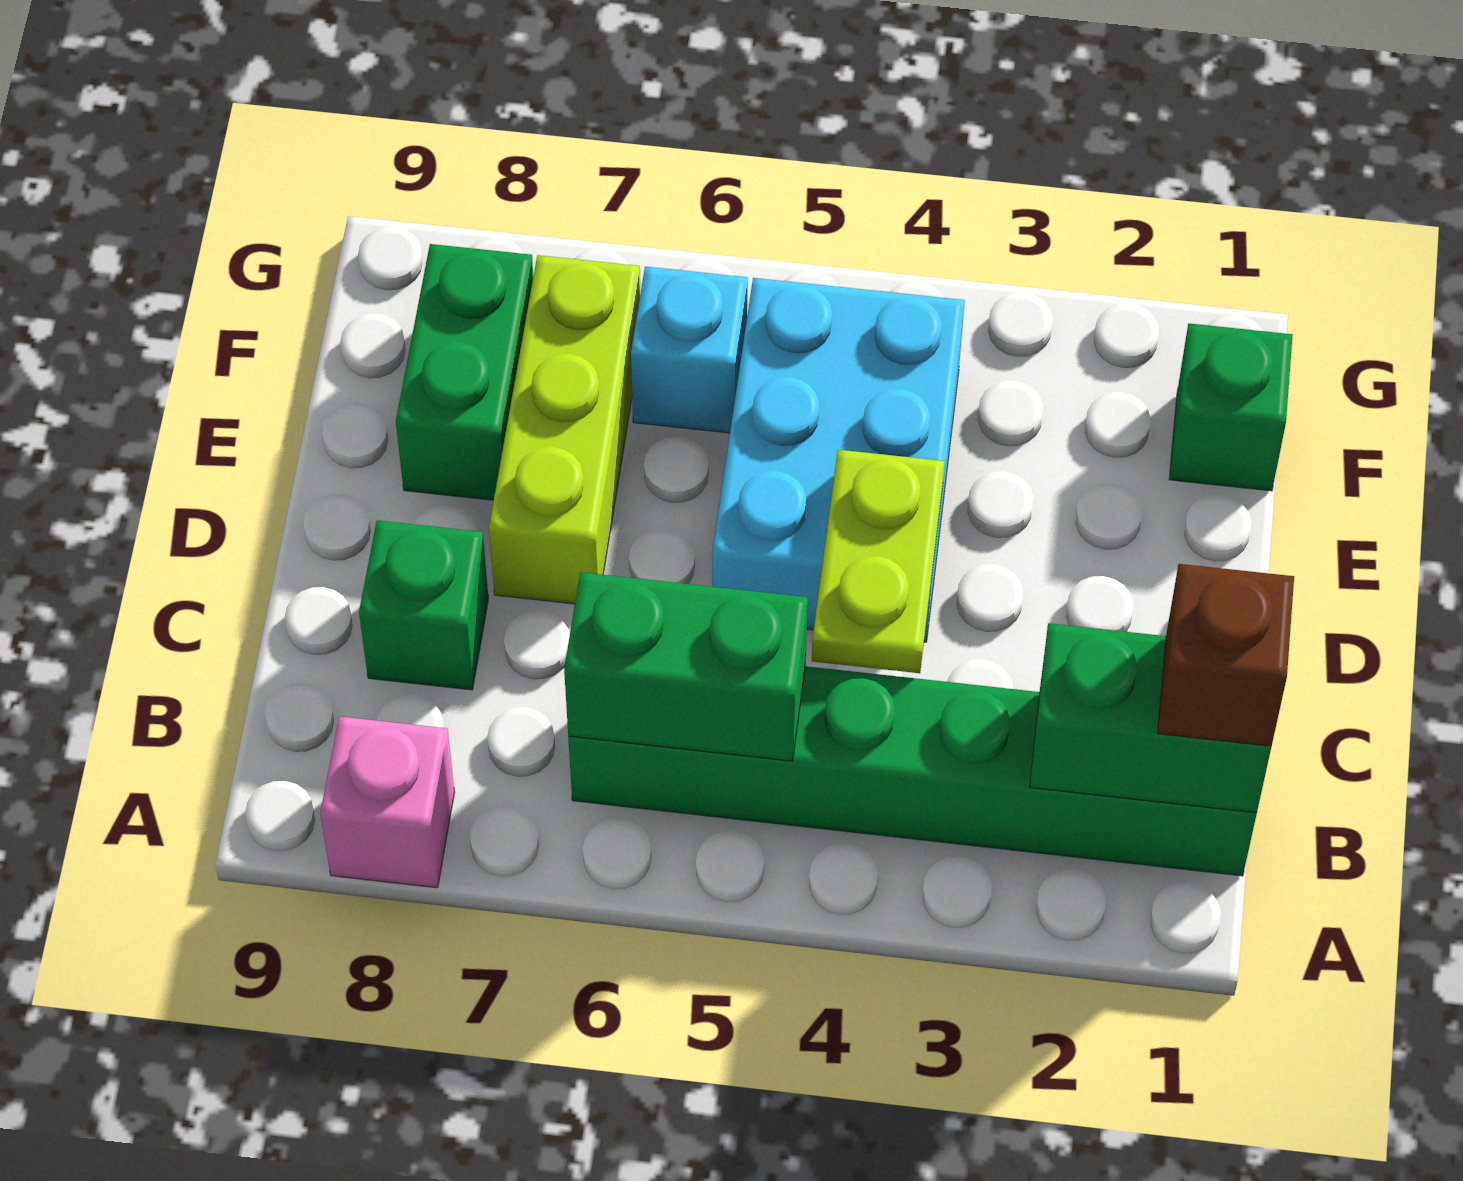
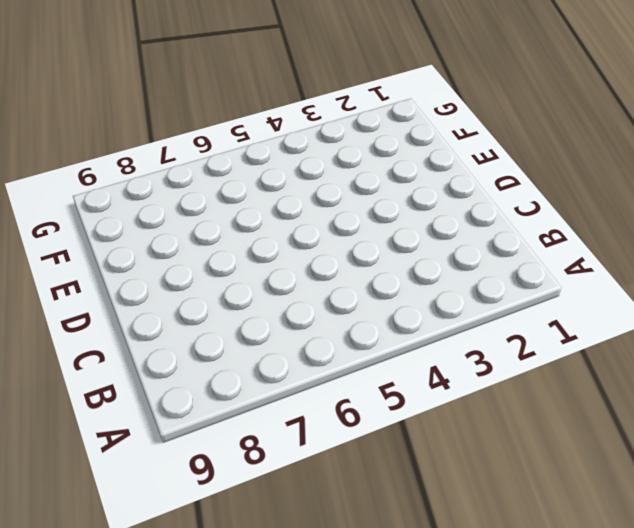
none -> pink 1x1 brick [320,716,455,888]
none -> green 1x6 brick [568,666,1257,876]
none -> green 1x1 brick [359,520,488,690]

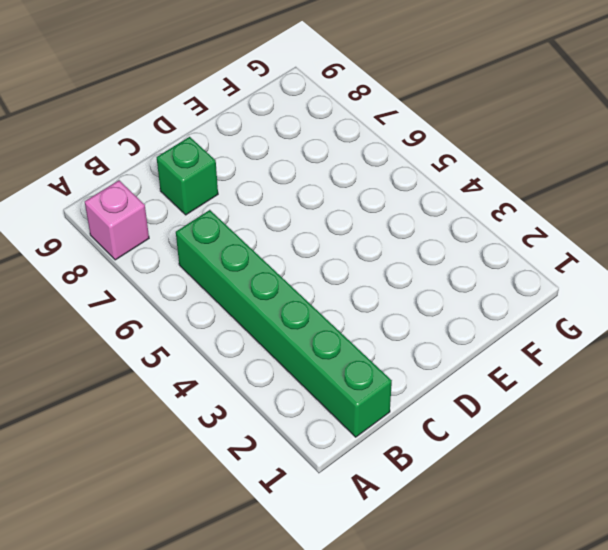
none -> cyan 2x3 brick [712,278,965,642]
none -> lime 1x3 brick [489,255,640,604]
none -> green 1x2 brick [396,244,533,500]

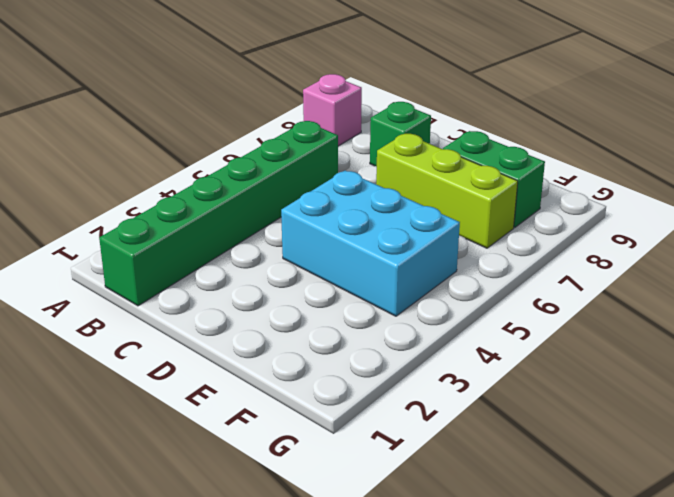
none -> green 1x1 brick [1169,323,1293,491]
none -> cyan 1x1 brick [631,267,748,433]
none -> green 1x2 brick [1030,623,1271,813]

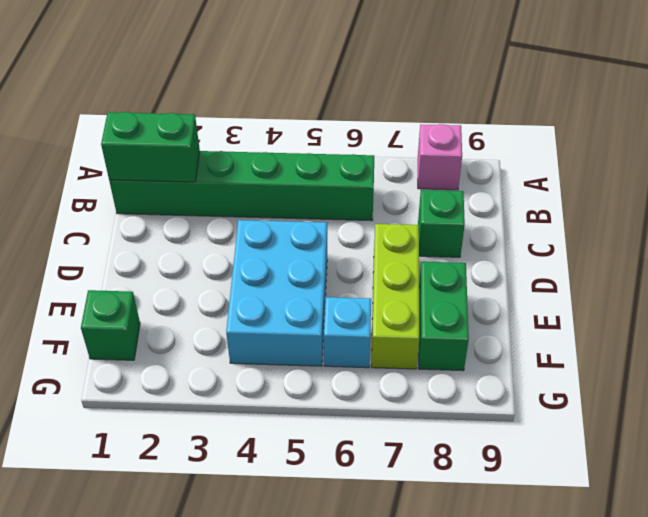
none -> green 1x2 brick [564,572,808,761]
none -> lime 1x2 plate [812,450,945,673]
none -> brown 1x1 brick [1158,564,1294,746]

